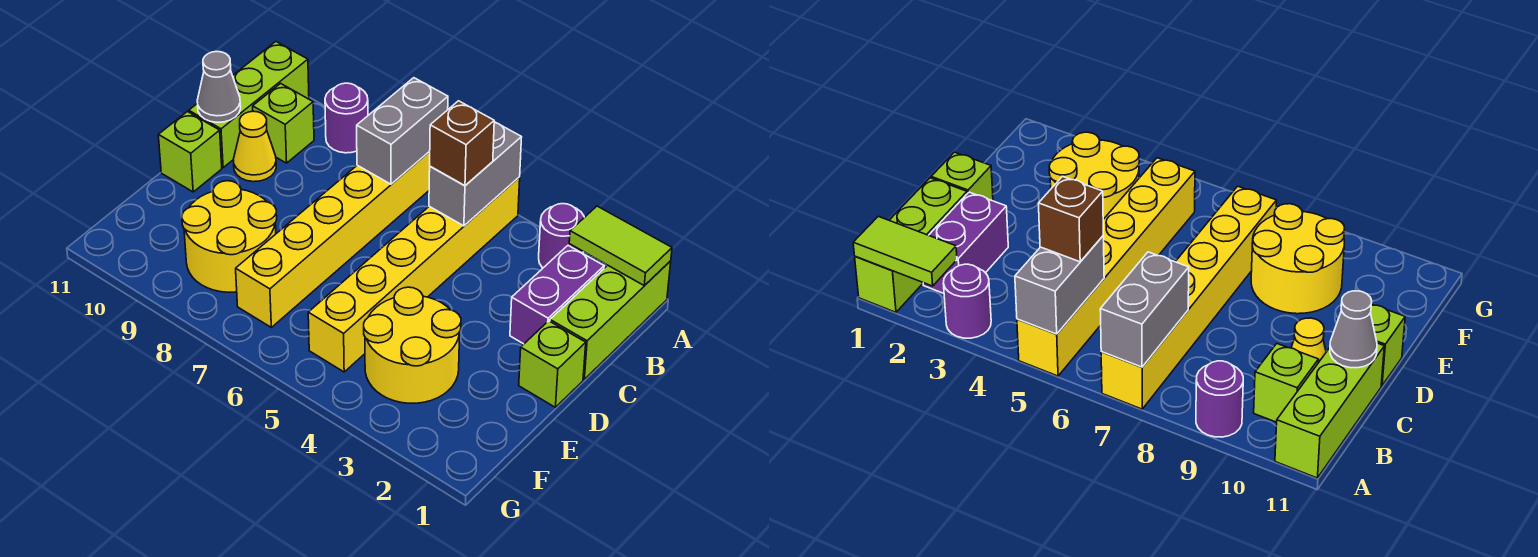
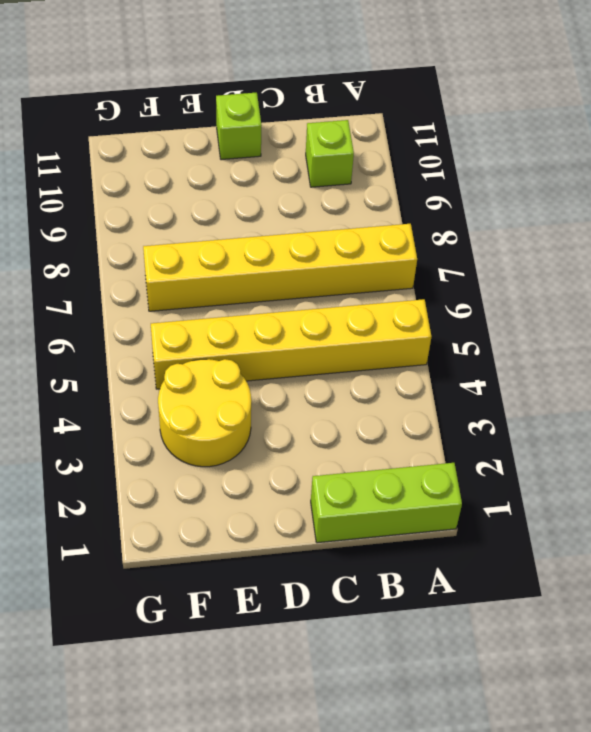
none -> purple 1x1 round brick [539,204,584,268]
none -> purple 1x1 round brick [325,83,368,153]
none -> lime 1x3 brick [189,42,309,167]

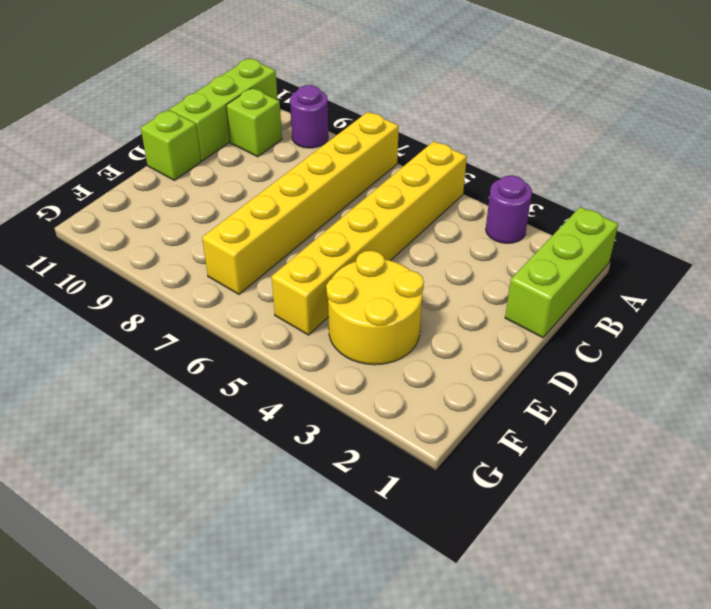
none -> purple 1x2 brick [510,246,604,344]
none -> yellow 1x1 cone [233,111,276,182]
none -> lime 1x1 brick [519,321,586,407]

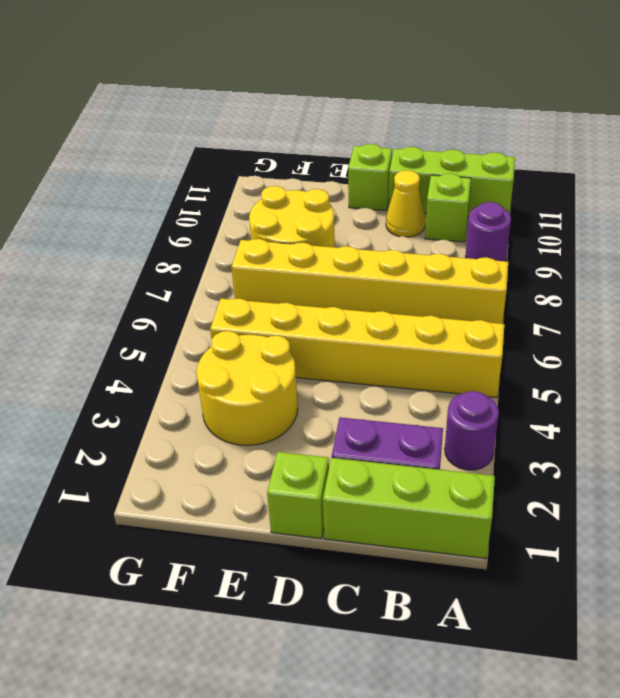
none -> lime 1x2 tile [569,206,672,286]
none -> grey 1x2 brick [429,122,522,226]
none -> grey 1x2 brick [357,78,448,184]

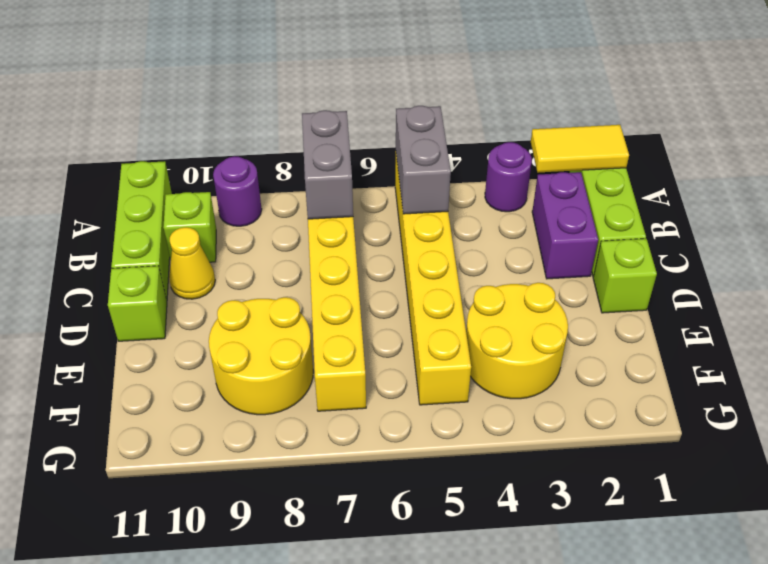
yellow 1x2 tile [531,125,629,173] -> lime 1x2 tile [569,206,672,286]
none -> grey 1x1 cone [197,52,241,122]
none -> brown 1x1 brick [429,101,494,186]

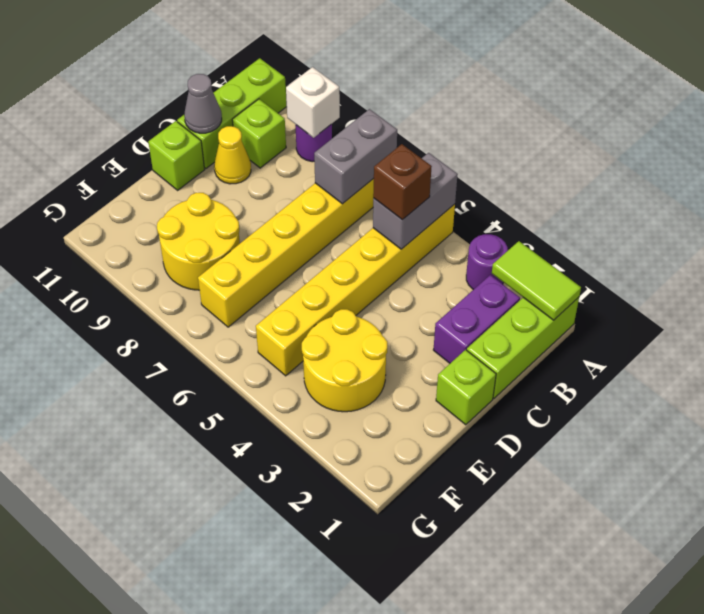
white 1x1 brick [286,67,340,138] -> none

